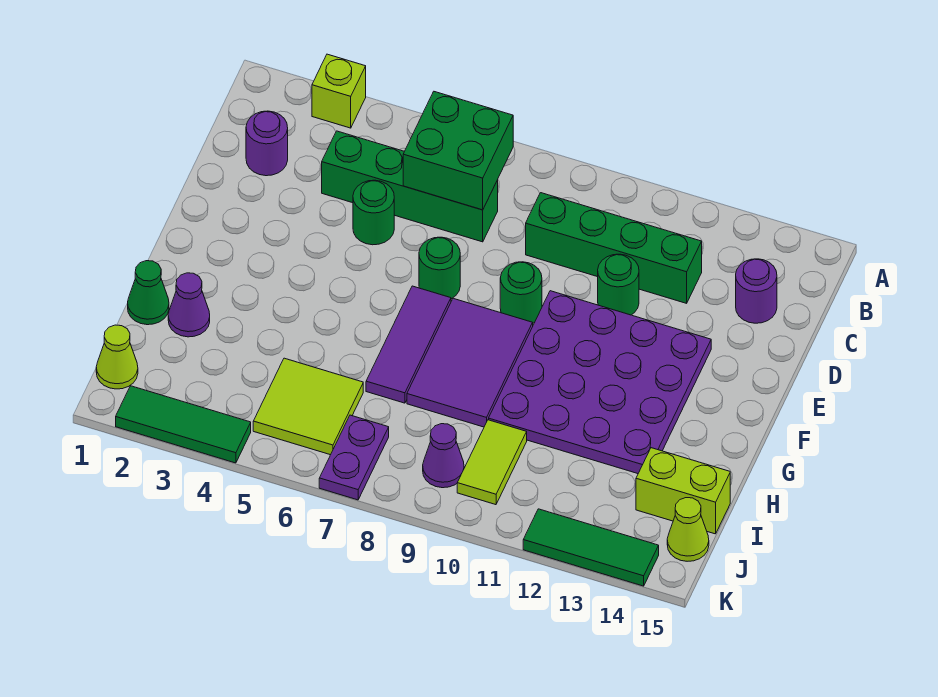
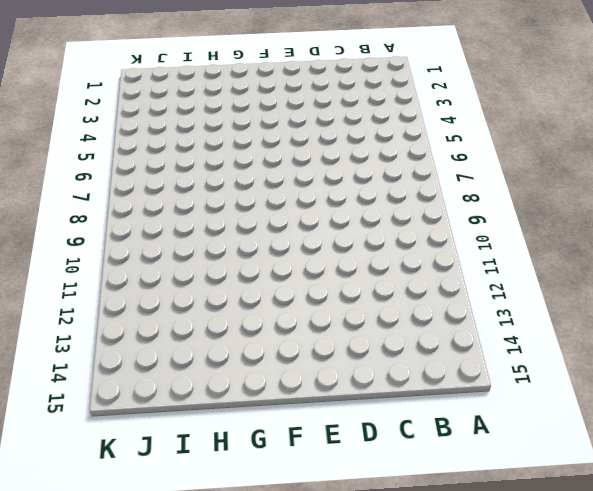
none -> lime 1x1 brick [312,54,366,128]
none -> purple 1x1 round brick [246,111,288,176]
none -> green 1x4 brick [322,131,498,242]

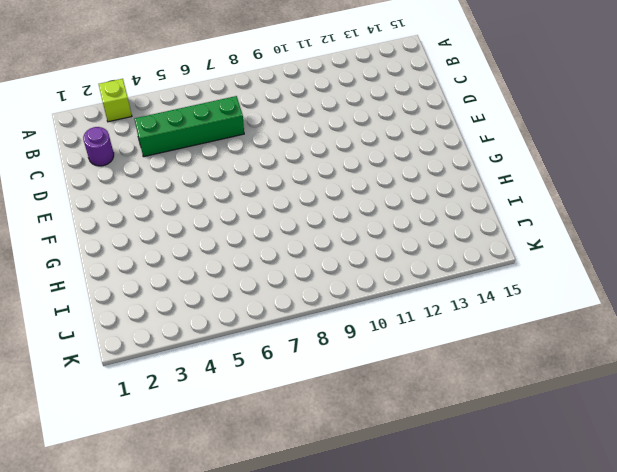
none -> green 1x4 brick [526,193,702,303]
none -> purple 1x1 round brick [736,259,777,323]
none -> green 1x1 round brick [353,180,394,245]

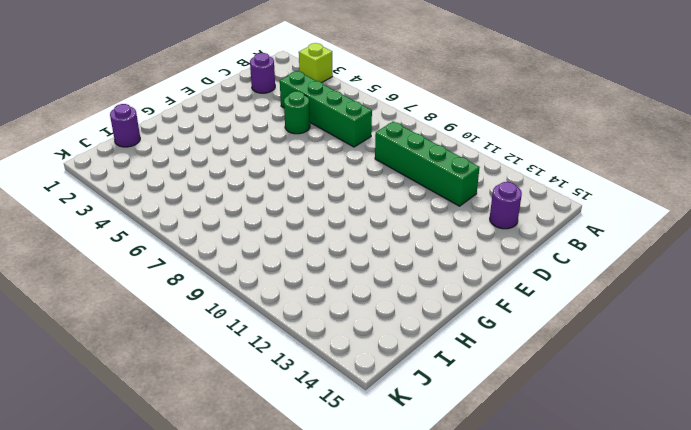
purple 1x1 round brick [110,104,140,147] -> none
none -> green 1x1 round brick [598,254,639,315]
none -> green 1x1 round brick [419,237,460,299]
none -> green 1x1 round brick [500,262,542,323]

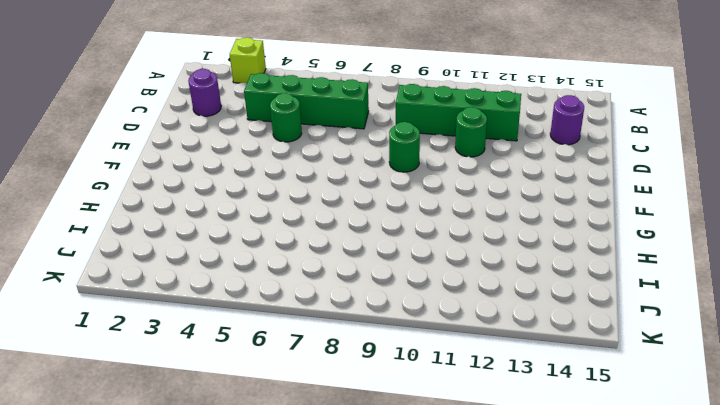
none -> green 1x1 round brick [419,237,460,299]
none -> purple 4x4 plate [489,291,711,474]
none -> purple 1x3 tile [366,286,451,403]

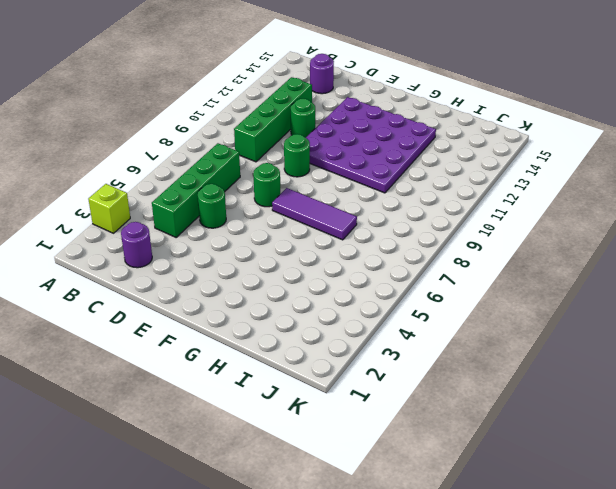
none -> purple 2x3 tile [407,298,533,427]
none -> green 1x1 cone [128,261,169,325]
none -> purple 1x1 cone [168,273,210,337]

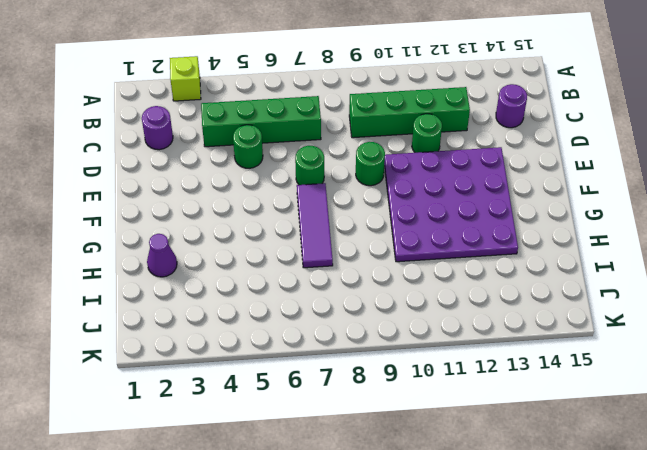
none -> purple 2x3 tile [407,298,533,427]
none -> green 1x1 cone [128,261,169,325]
none -> lime 2x2 tile [253,358,363,455]

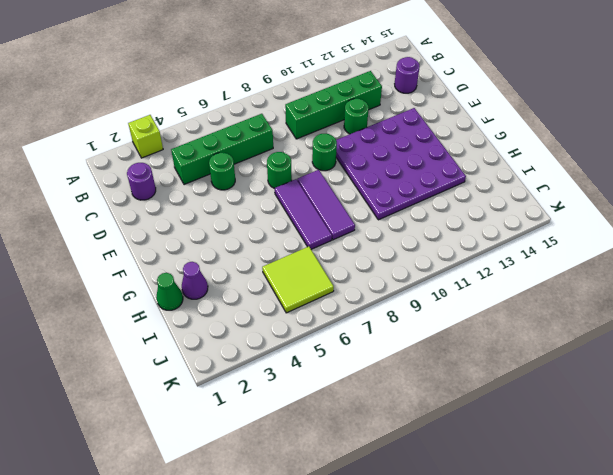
purple 1x3 tile [297,170,355,240] -> purple 2x3 tile [407,298,533,427]
none -> lime 1x2 tile [457,420,527,505]
none -> lime 1x2 brick [636,448,730,534]
none -> lime 1x1 cone [96,325,138,389]

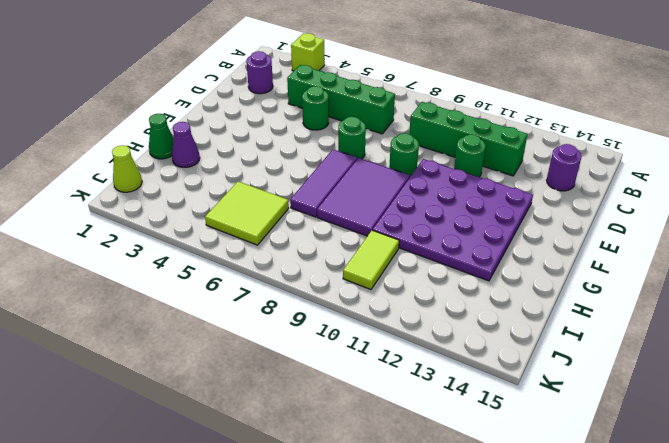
none -> lime 1x2 brick [636,448,730,534]
none -> purple 1x2 plate [319,415,389,500]
none -> purple 1x1 cone [423,424,464,488]

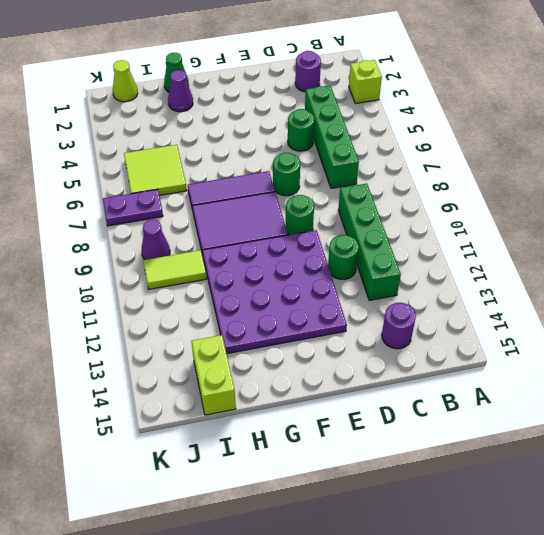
none -> lime 1x1 cone [667,498,709,561]
none -> green 1x3 tile [116,386,251,463]
none -> green 1x3 tile [523,509,659,586]

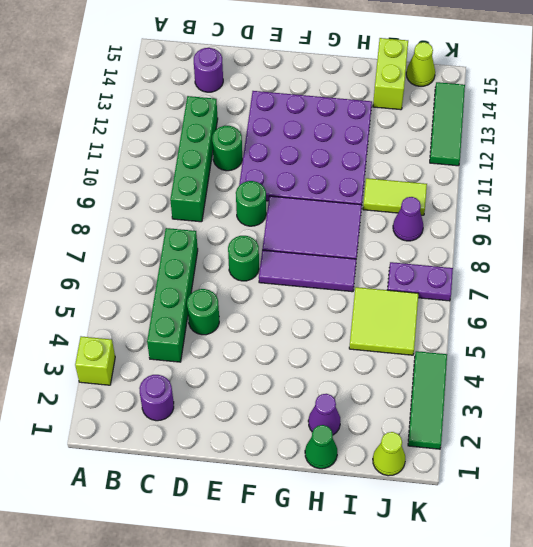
none -> green 2x2 brick [403,92,513,210]

